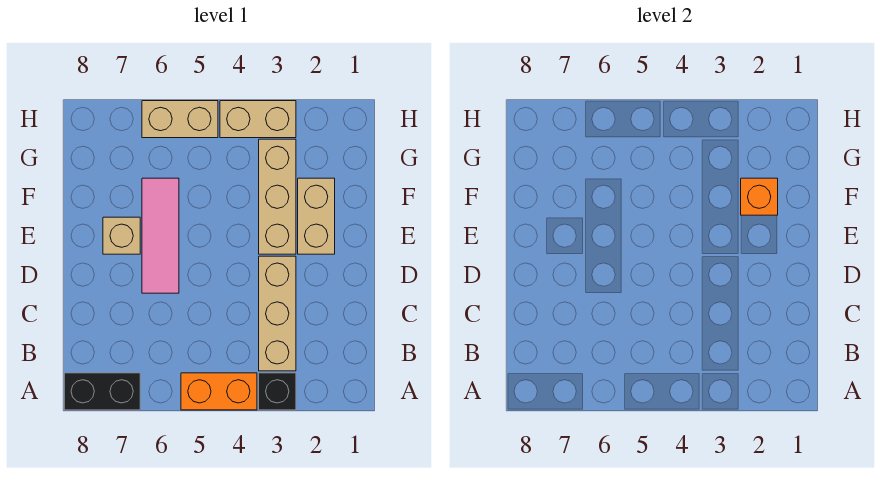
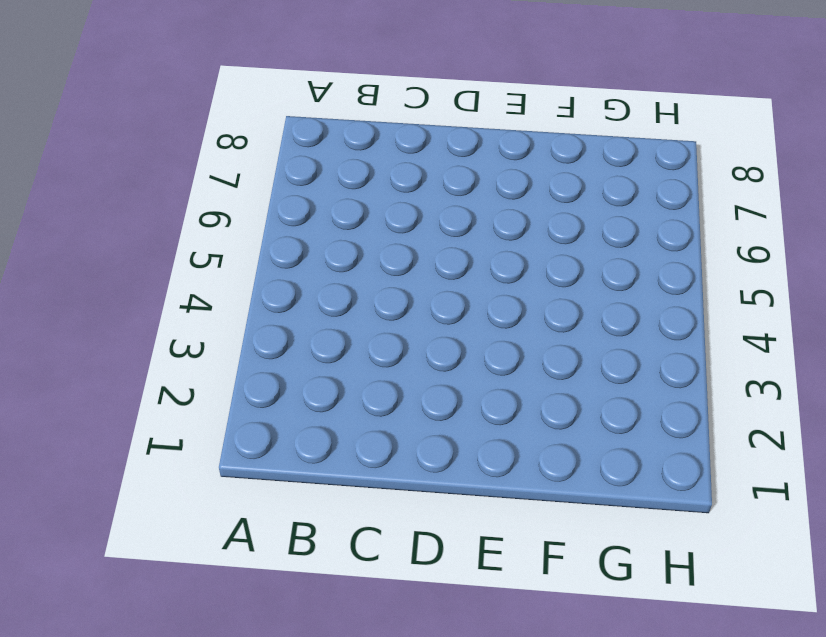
none -> black 1x1 brick [259,373,296,410]
none -> orange 1x2 brick [181,373,257,410]

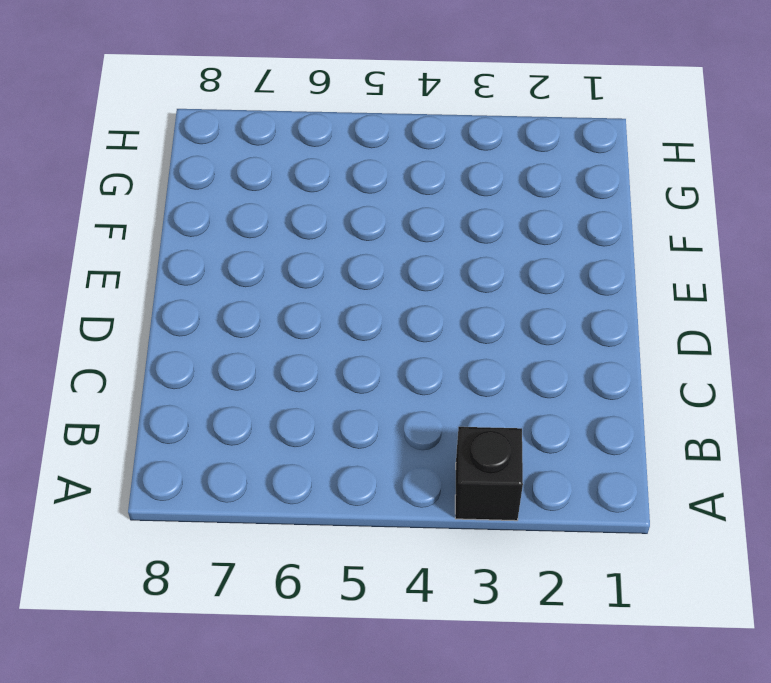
none -> orange 1x2 brick [181,373,257,410]
none -> black 1x2 brick [64,373,140,410]

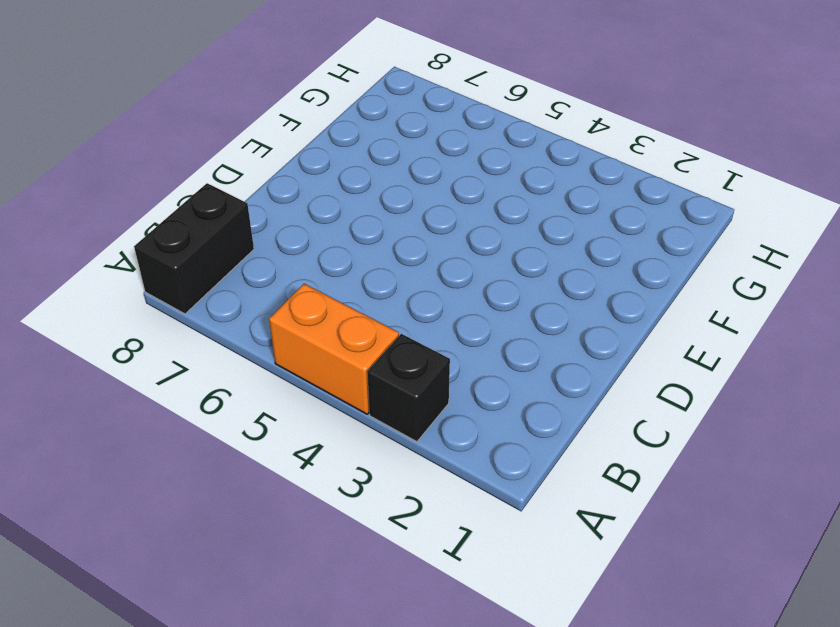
black 1x2 brick [134,183,254,314] -> black 1x2 brick turned to [64,373,140,410]
none -> tan 1x3 brick [259,256,296,371]
none -> pink 1x3 tile [142,178,179,293]

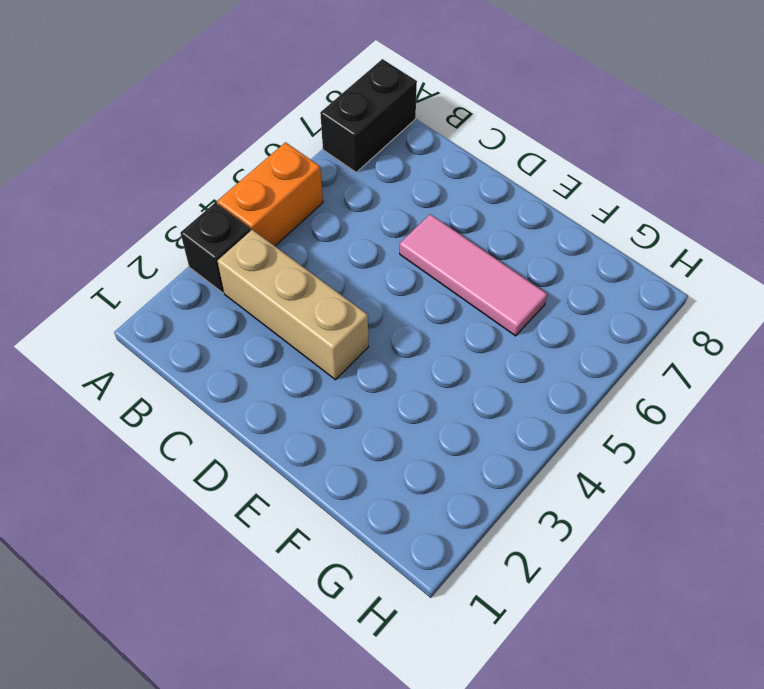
none -> tan 1x2 brick [298,178,335,254]
none -> tan 1x3 brick [259,139,296,254]

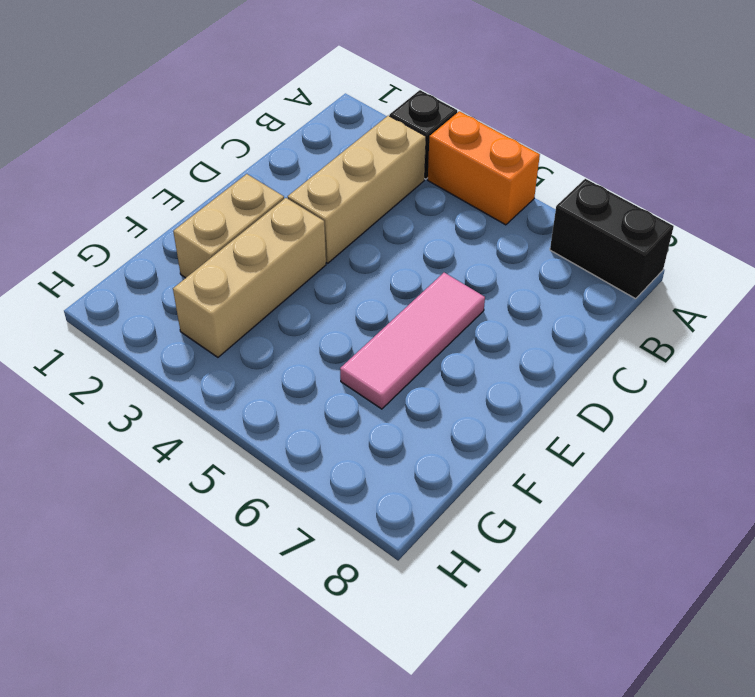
none -> tan 1x1 brick [103,217,140,254]
none -> tan 1x2 brick [220,101,296,138]

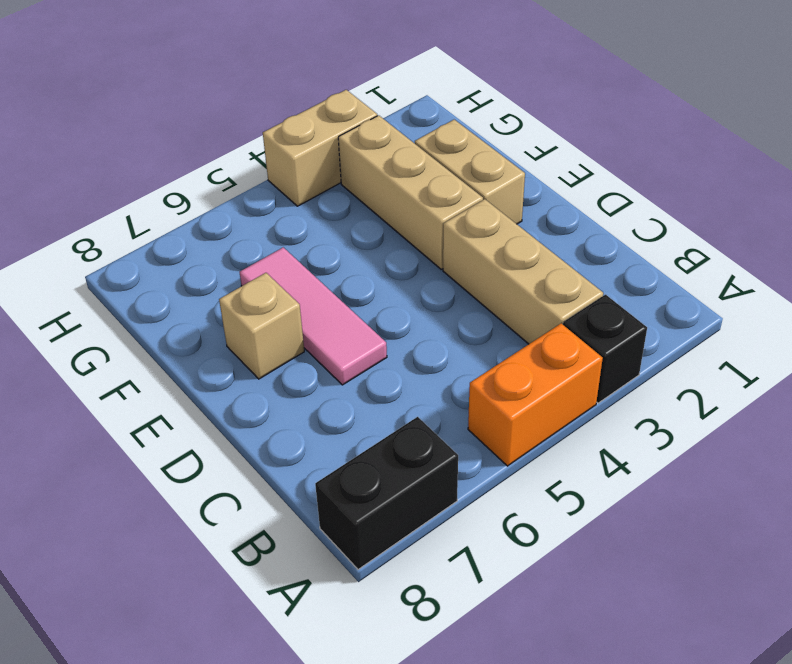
none -> tan 1x2 brick [142,101,218,138]
none -> orange 1x1 brick [741,178,778,215]

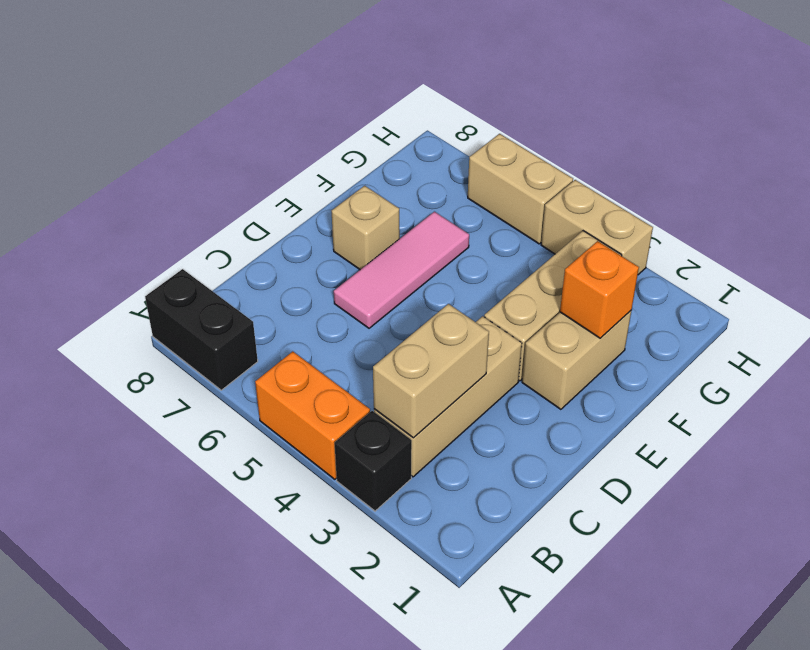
tan 1x2 brick [373,304,489,438] -> none

